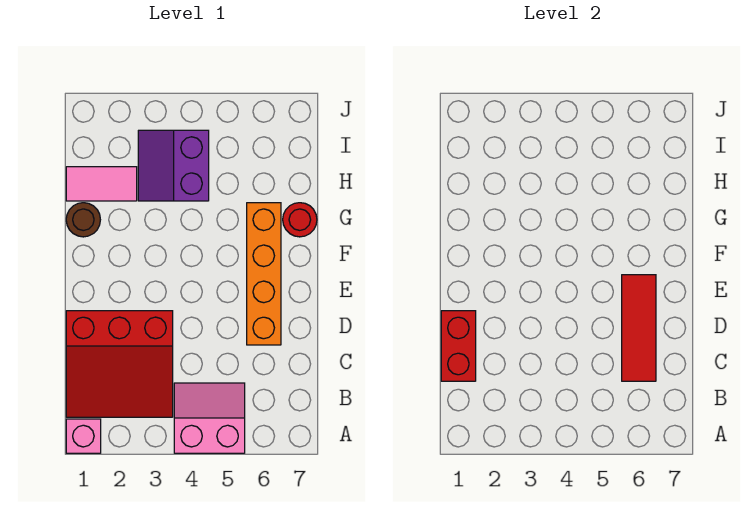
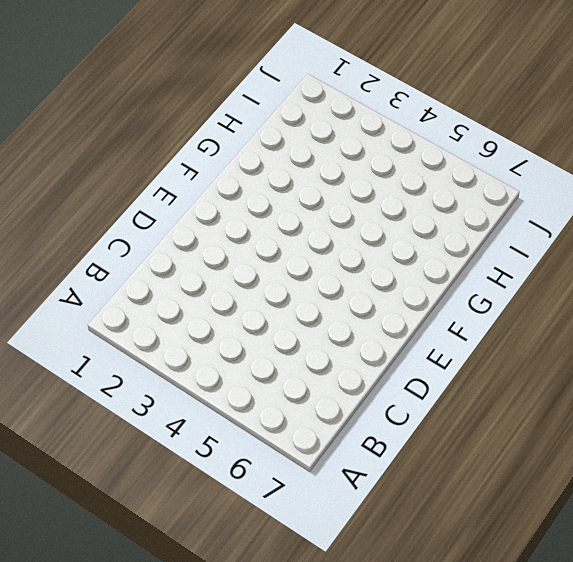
none -> pink 1x1 brick [66,419,101,453]
none -> pink 2x2 slope [174,383,245,453]

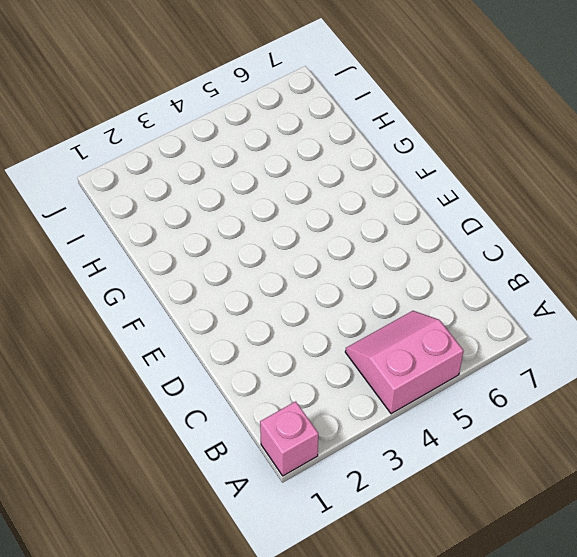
none -> red 3x3 slope [66,311,173,417]
none -> orange 1x4 brick [247,203,281,345]

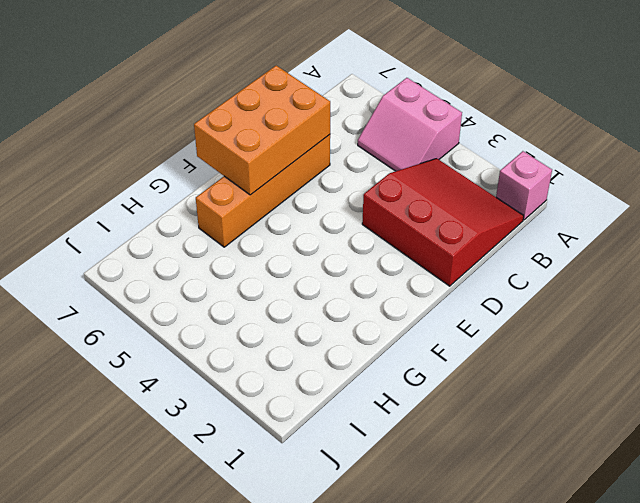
orange 2x3 brick [194,66,330,195] -> red 1x3 tile [622,275,656,381]
none -> brown 1x1 round brick [66,203,100,237]
none -> red 1x1 round brick [283,203,317,237]

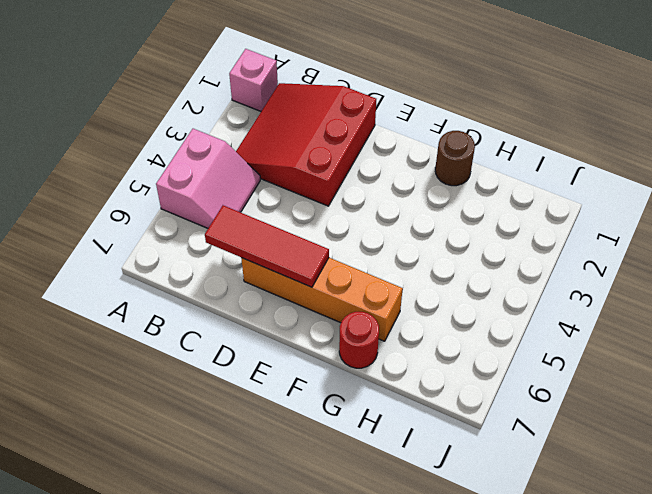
none -> pink 1x2 tile [66,167,137,201]
none -> purple 2x2 slope [138,130,209,201]

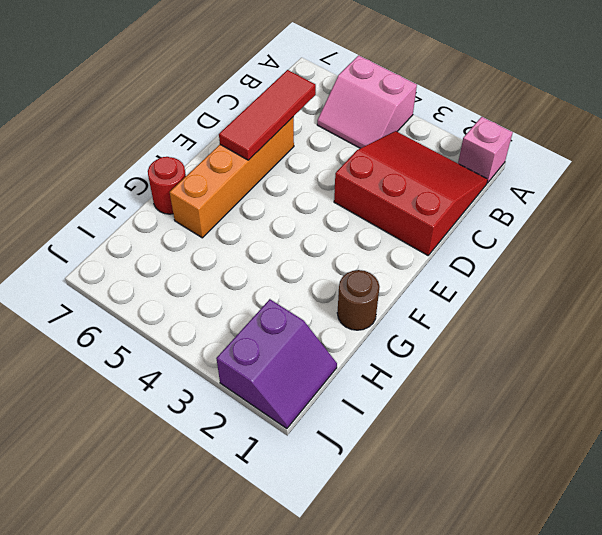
purple 2x2 slope [216,299,337,429] -> purple 2x2 slope moved to [138,130,209,201]
none -> pink 1x2 tile [66,167,137,201]
none -> red 1x2 brick [441,311,476,381]

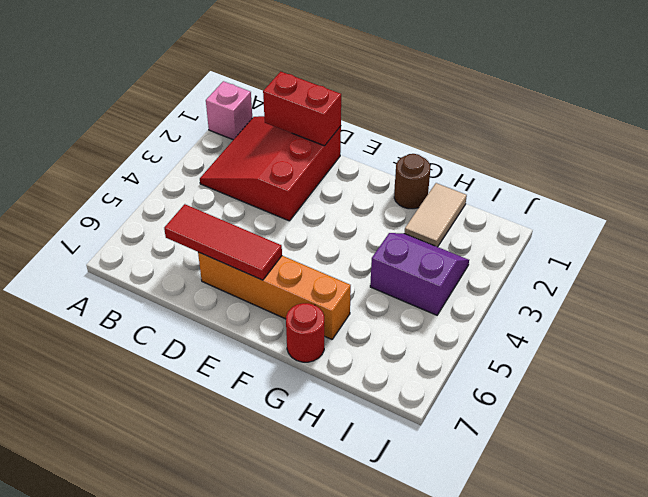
tan 1x2 tile [404,183,467,247] -> pink 1x2 tile [66,167,137,201]
none -> pink 2x2 slope [174,383,245,453]

